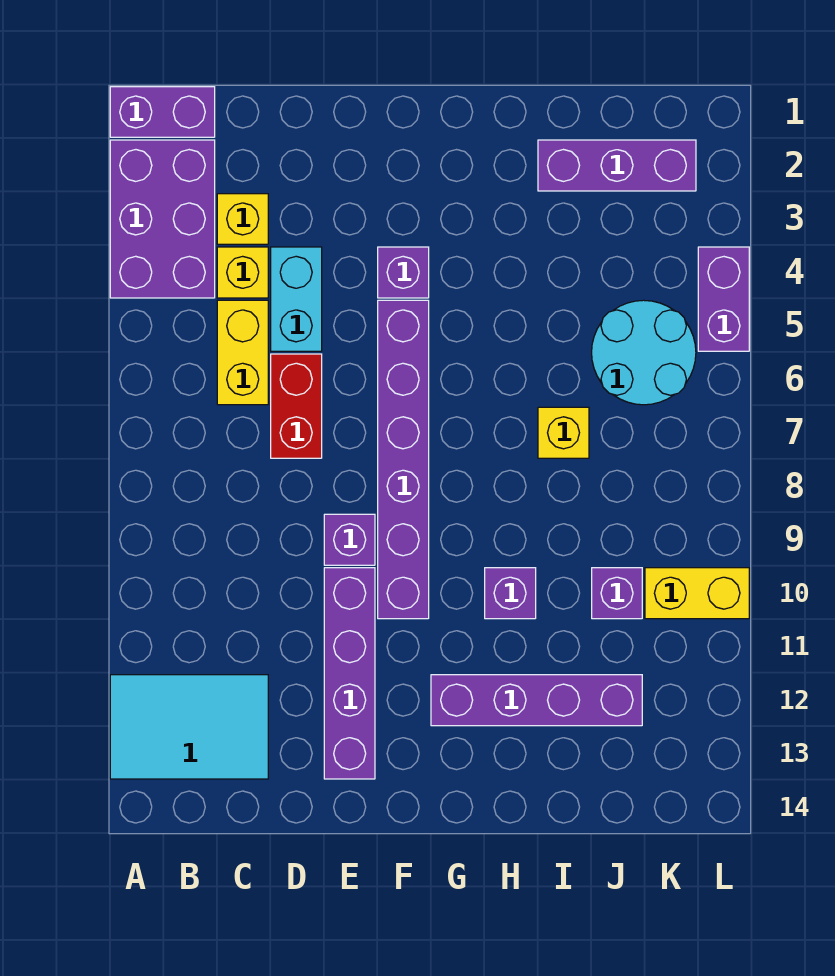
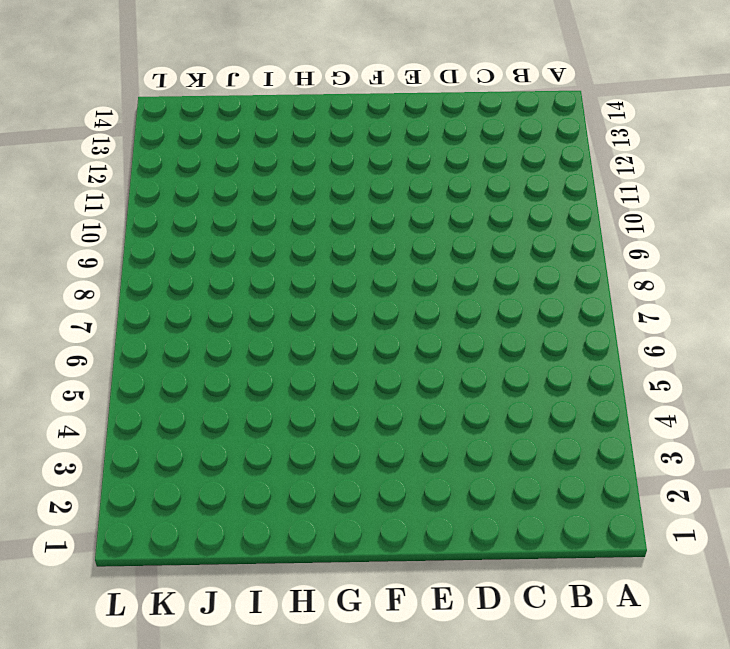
none -> purple 1x2 brick [110,87,215,137]
none -> purple 2x3 brick [110,140,215,298]
none -> cyan 2x3 tile [110,675,268,779]

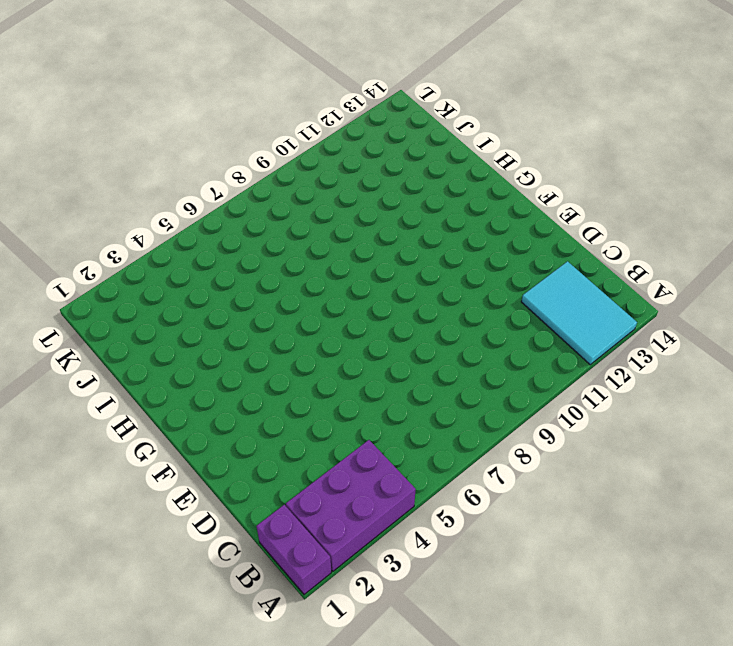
none -> yellow 1x1 brick [217,194,268,244]
none -> yellow 1x1 brick [217,247,268,298]
none -> yellow 1x2 brick [217,300,268,405]

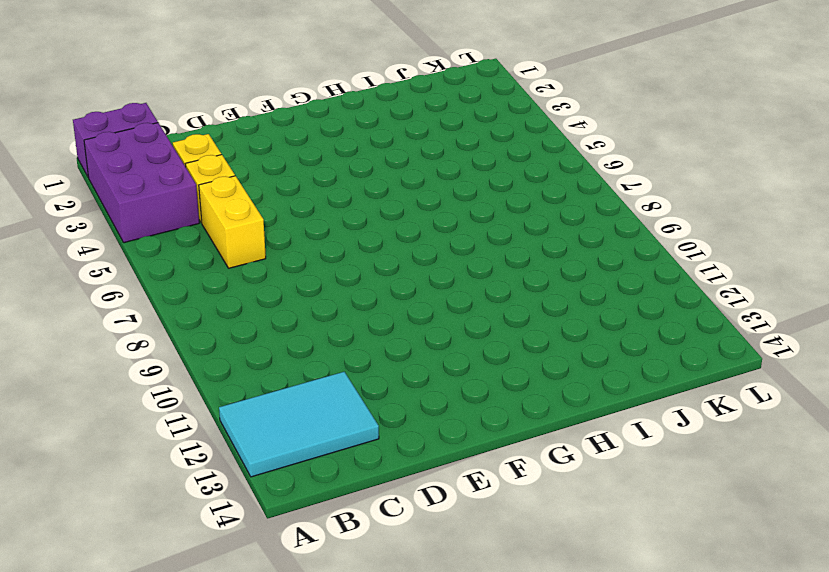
none -> cyan 1x2 brick [271,247,322,351]
none -> red 1x2 brick [271,354,322,458]
none -> purple 1x1 brick [324,514,375,565]

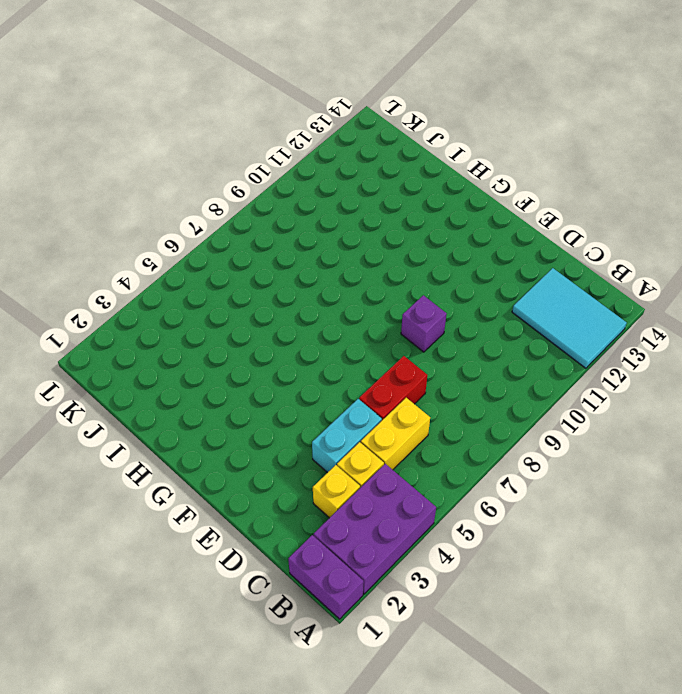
none -> purple 1x4 brick [324,568,375,779]
none -> purple 1x1 brick [378,247,429,298]
none -> purple 1x6 brick [378,300,429,619]

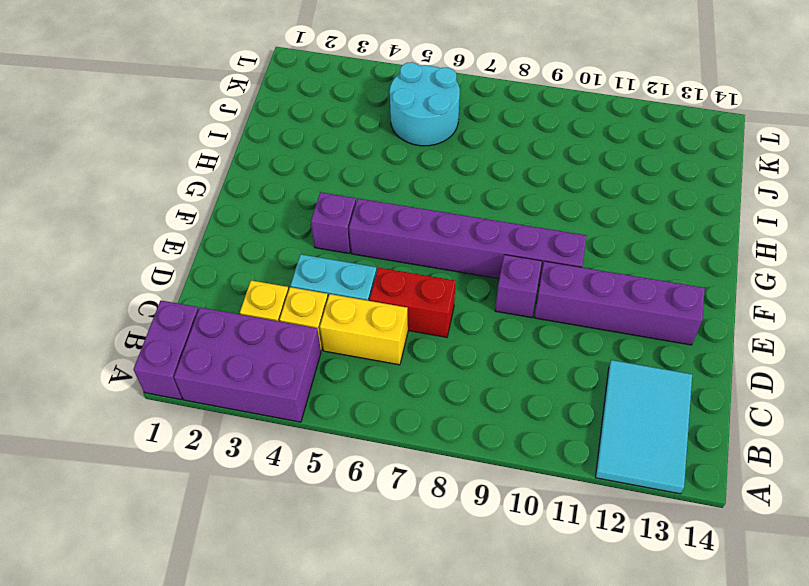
none -> purple 1x4 brick [431,675,642,726]
none -> purple 1x1 brick [485,568,536,619]
none -> purple 1x3 brick [538,140,696,191]

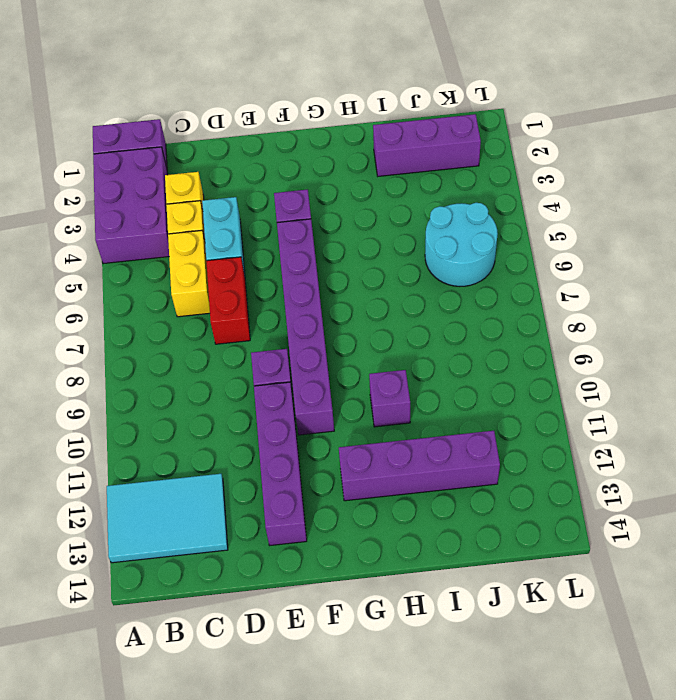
none -> yellow 1x1 brick [538,407,589,458]
none -> purple 1x1 brick [592,568,642,619]
none -> yellow 1x2 brick [645,568,749,619]

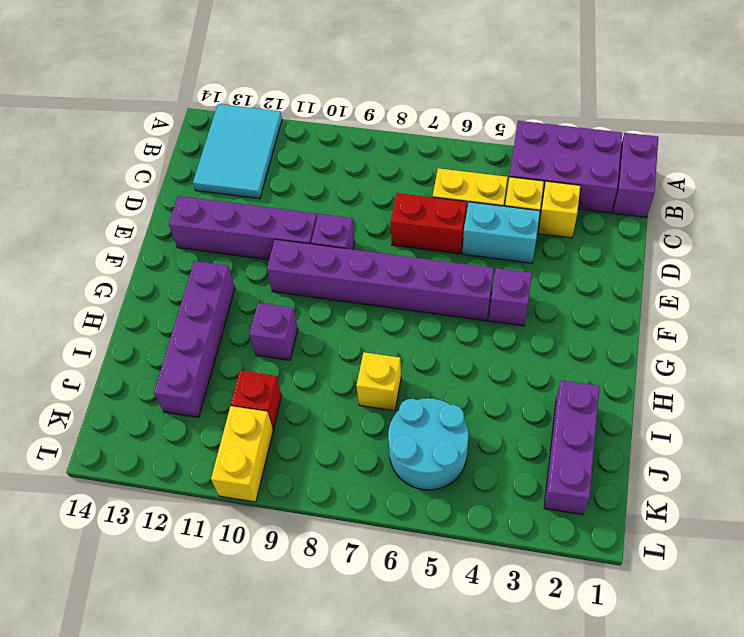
red 1x1 brick [231,371,282,429] -> purple 1x1 brick [592,568,642,619]
none -> purple 1x2 brick [698,247,749,351]

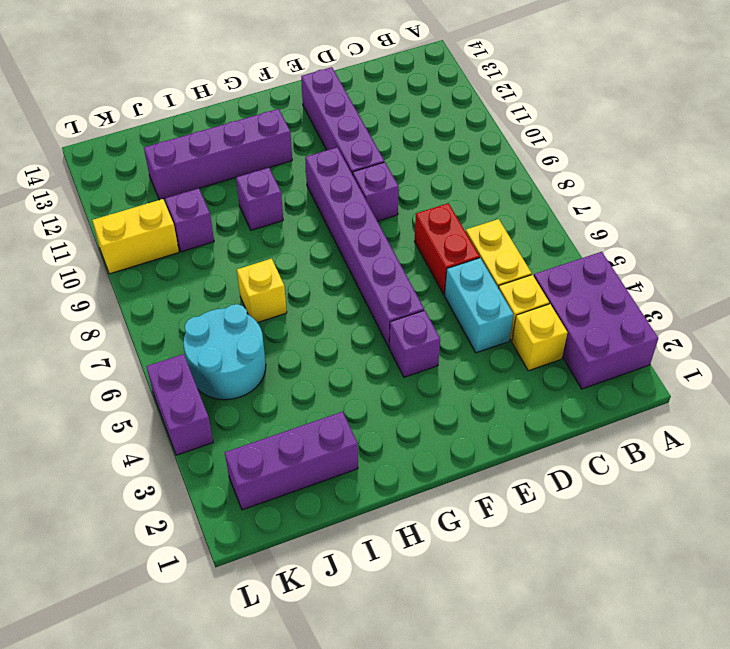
none -> purple 1x2 brick [110,87,215,137]
none -> cyan 2x3 tile [110,675,268,779]

